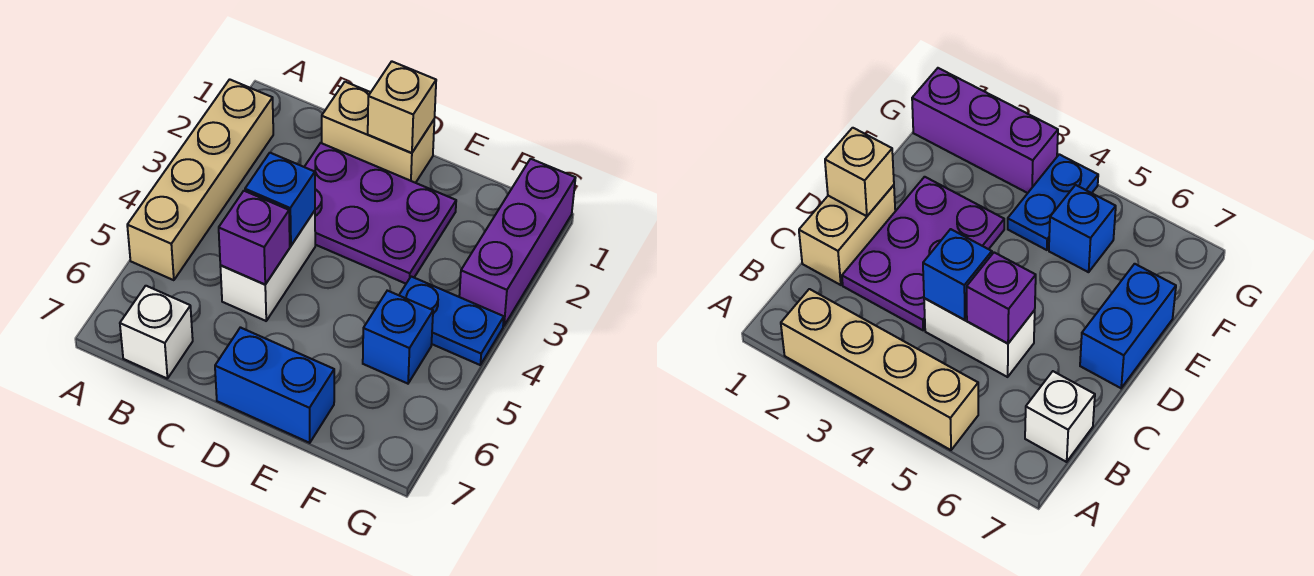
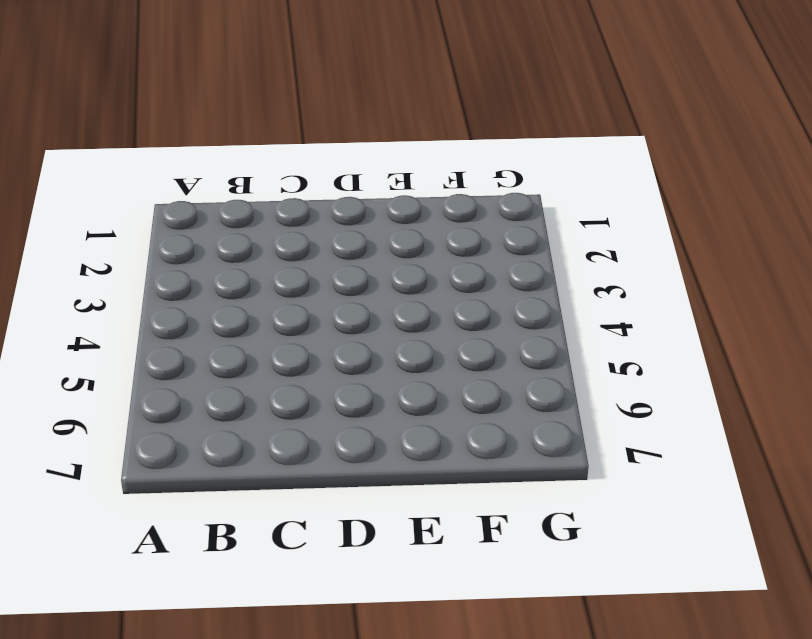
none -> tan 1x4 brick [127,79,273,280]
none -> white 1x1 brick [120,286,193,379]
none -> tan 1x2 brick [322,82,434,183]

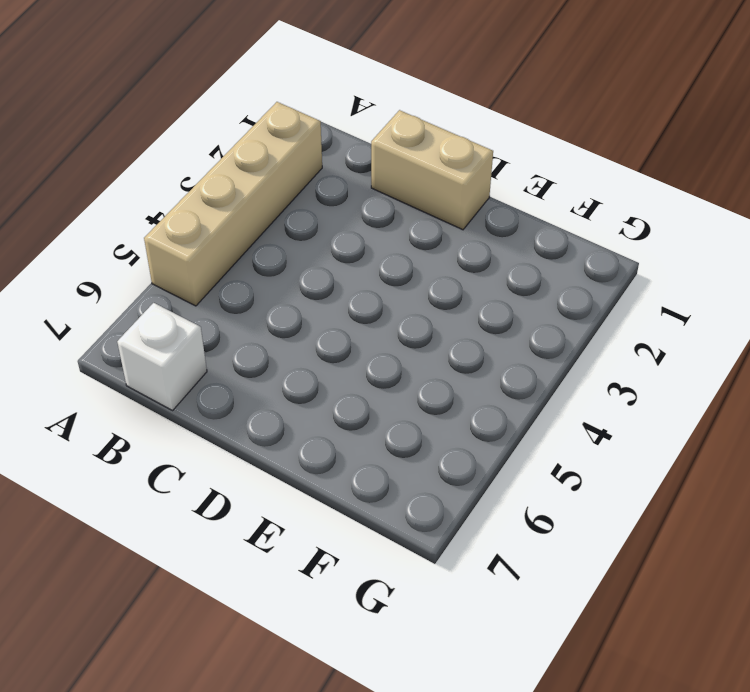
none -> purple 2x3 plate [305,143,456,284]
none -> white 1x2 brick [220,211,315,321]
none -> blue 1x2 brick [215,327,334,443]

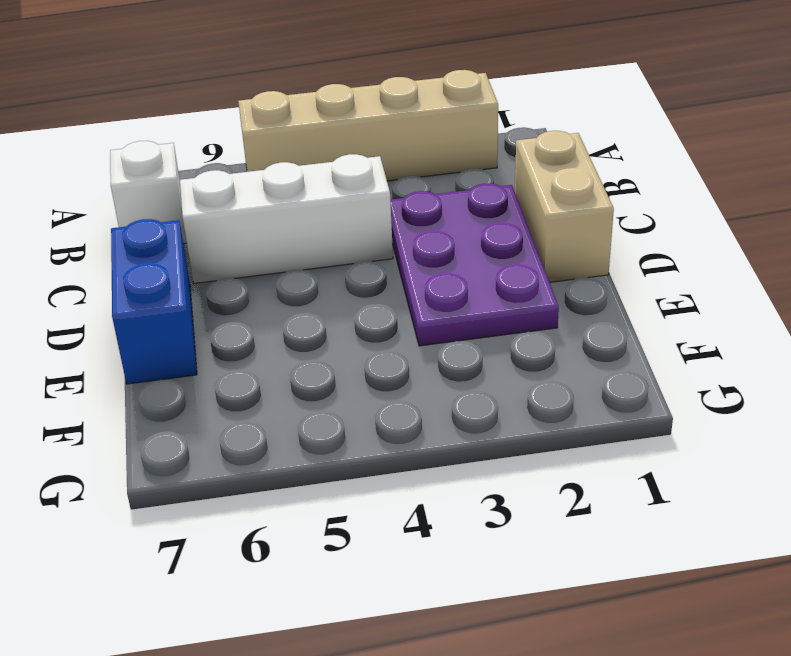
white 1x3 brick [180,154,393,283] -> white 1x2 brick [220,211,315,321]
none -> blue 1x2 plate [399,277,504,365]
none -> blue 1x1 brick [363,291,433,384]
none -> purple 1x3 brick [459,159,575,326]

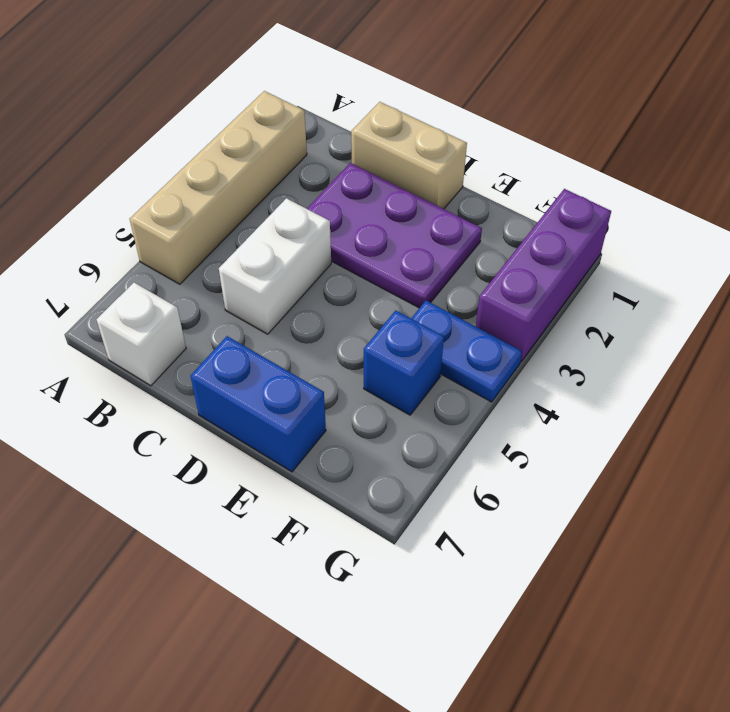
none -> blue 1x1 brick [245,153,315,246]
none -> purple 1x1 brick [219,191,290,284]
none -> tan 1x1 brick [368,61,436,153]

